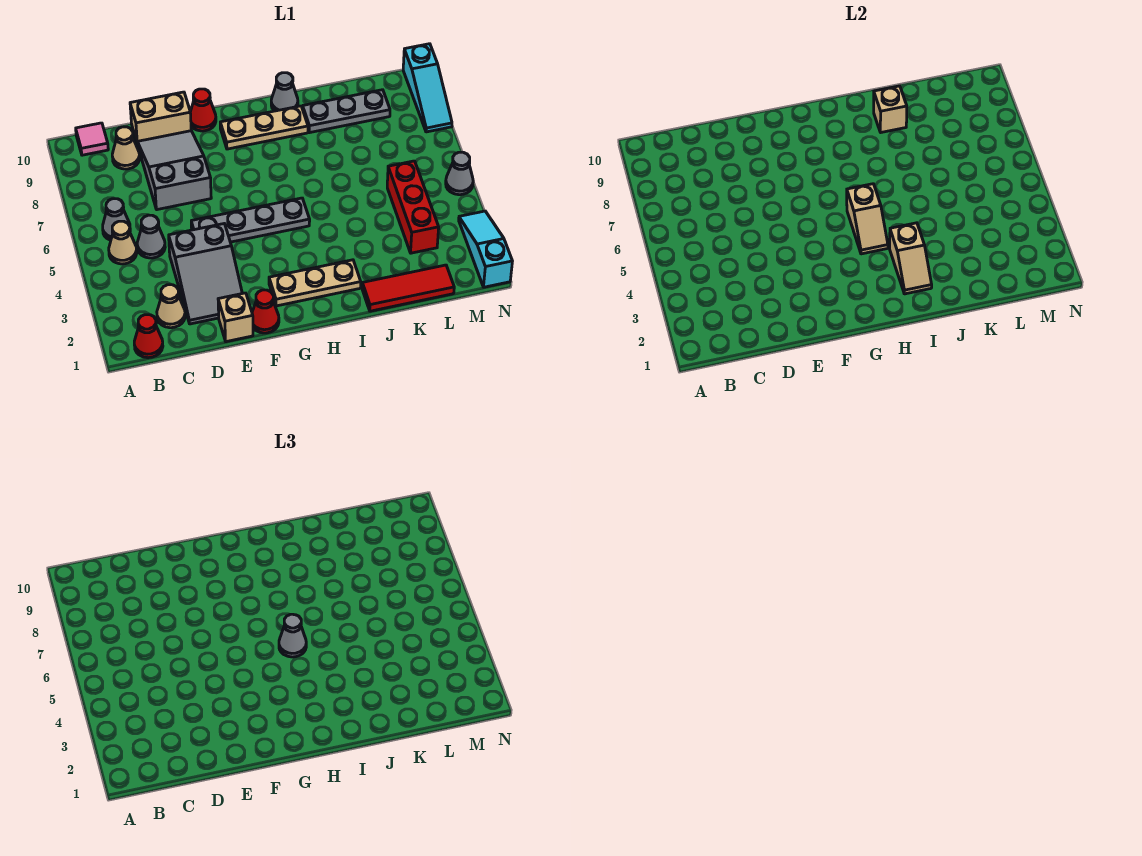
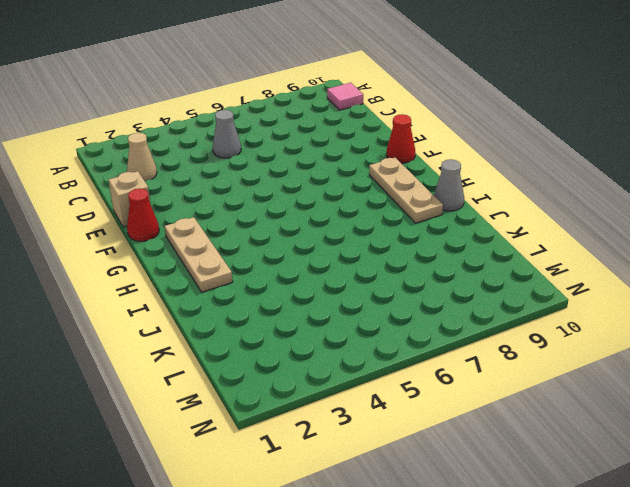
none -> red 1x1 cone [134,315,163,358]
none -> tan 1x1 cone [109,221,137,264]
none -> grey 1x1 cone [103,199,130,240]

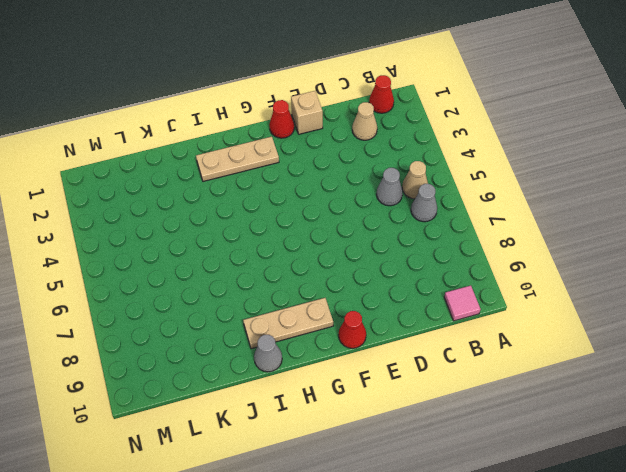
none -> tan 1x1 cone [112,127,140,169]
none -> grey 2x3 slope [169,224,242,324]
none -> grey 2x3 slope [137,131,211,210]

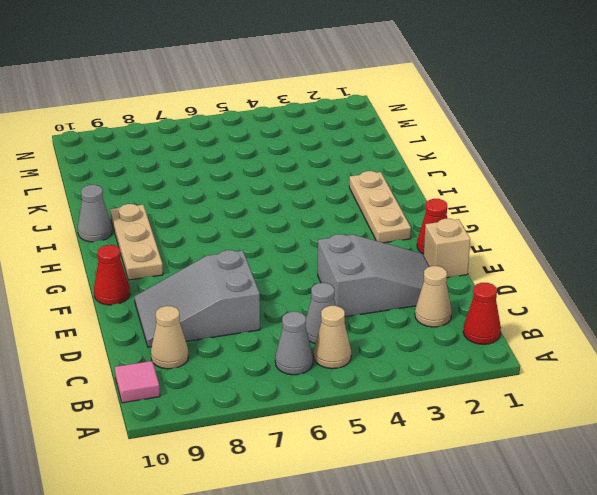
none -> tan 1x2 brick [130,92,191,144]
none -> grey 1x4 plate [191,198,310,242]
none -> red 1x3 tile [362,265,454,311]

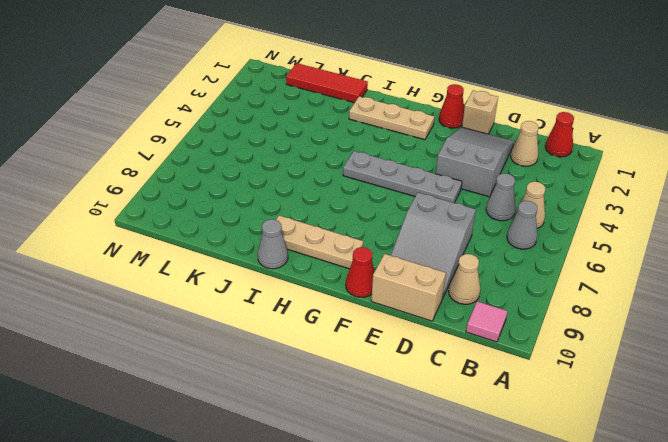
none -> grey 1x3 plate [303,90,390,132]
none -> red 1x3 brick [387,161,439,253]
none -> cyan 1x3 slope [459,211,512,287]

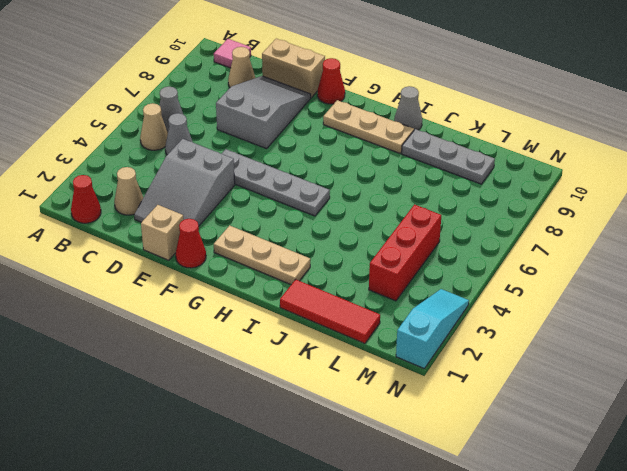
none -> grey 1x1 cone [446,152,473,195]
none -> cyan 1x3 slope [403,44,452,132]
none -> tan 1x2 slope [847,184,888,254]

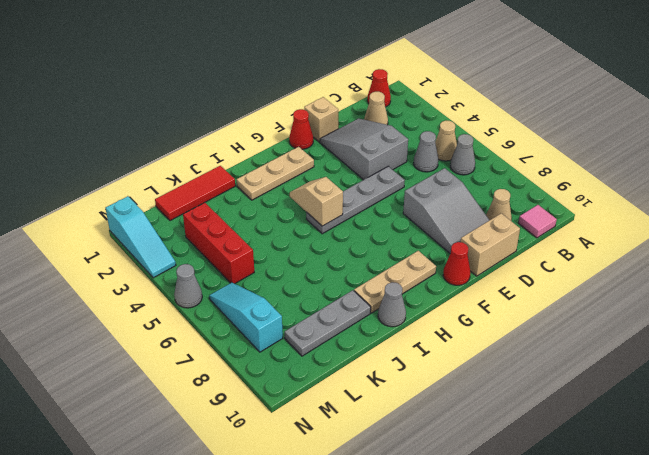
cyan 1x3 slope [209,283,283,352] -> cyan 1x3 slope moved to [403,44,452,132]
none -> tan 1x2 slope [890,223,932,294]
none -> tan 1x1 brick [874,86,907,132]
none -> grey 1x1 cone [279,614,306,657]

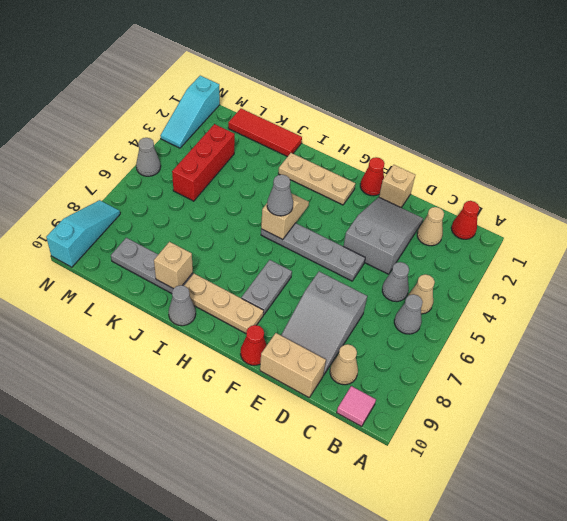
grey 1x2 plate [241,260,292,315] -> none
none -> tan 1x2 slope [890,223,932,294]

